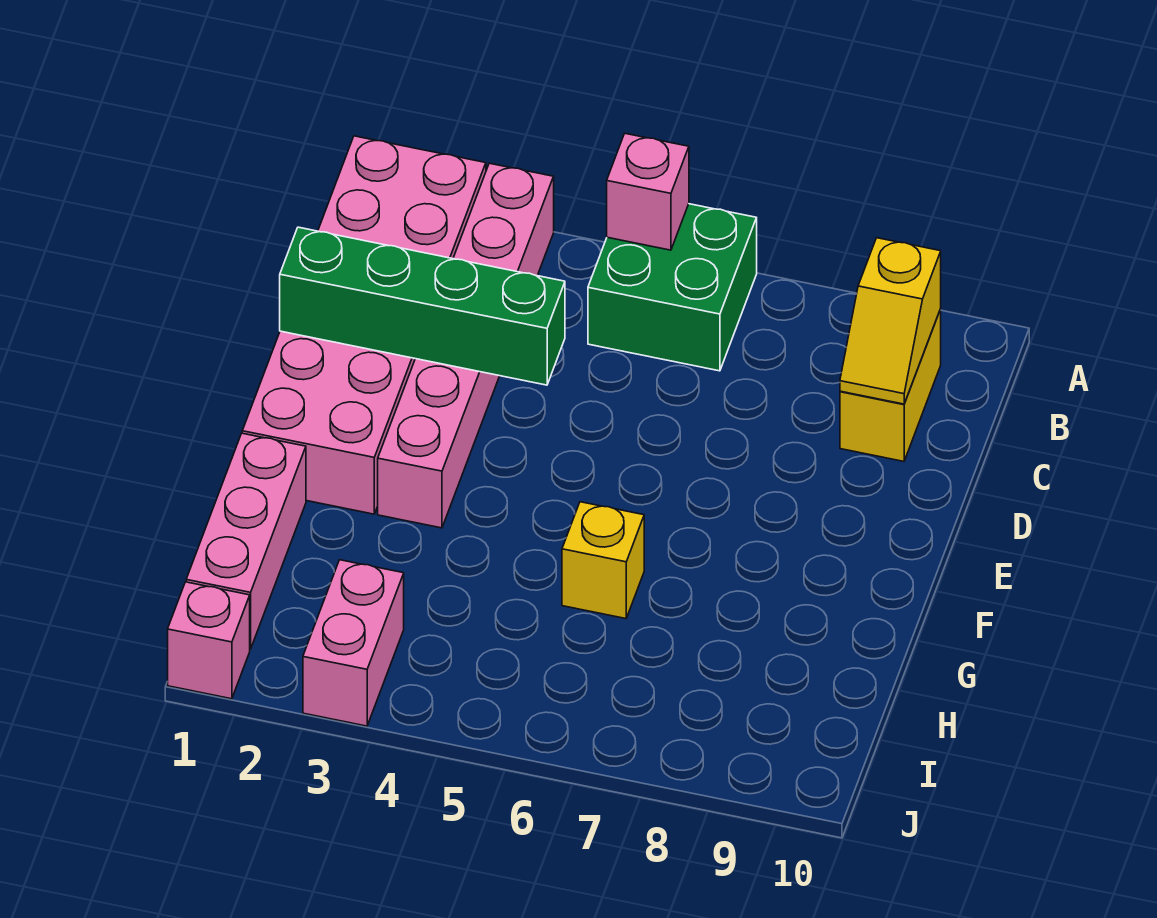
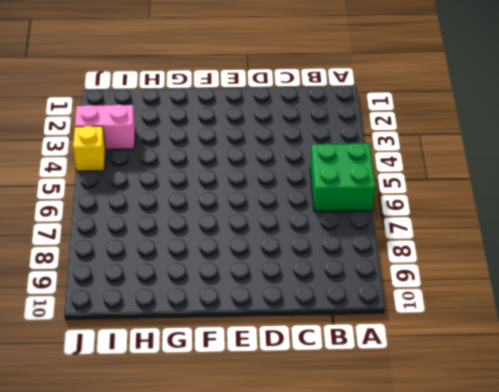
yellow 1x1 brick [73,126,105,171] -> yellow 1x1 brick moved to [562,502,644,619]
none -> pink 2x6 brick [242,136,486,514]
none -> pink 1x6 brick [378,163,554,528]

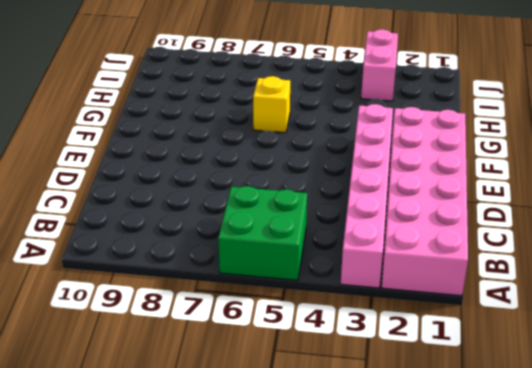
none -> yellow 1x2 brick [840,309,941,461]
none -> pink 1x3 brick [186,433,306,649]

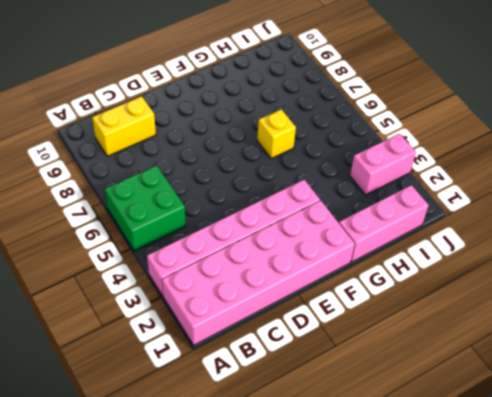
none -> pink 1x1 brick [168,582,250,699]
none -> pink 1x1 brick [607,134,689,250]

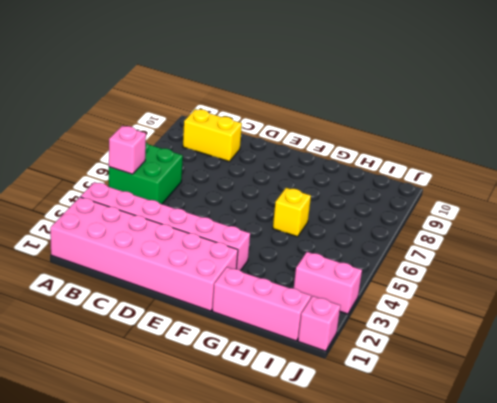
none -> yellow 1x2 slope [840,238,941,404]
none -> green 1x4 brick [280,227,565,385]

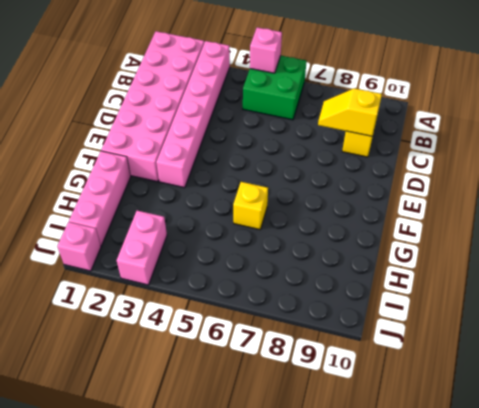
yellow 1x2 slope [318,88,382,136] -> yellow 1x2 slope turned to [840,238,941,404]
none -> green 1x4 brick [280,227,565,385]

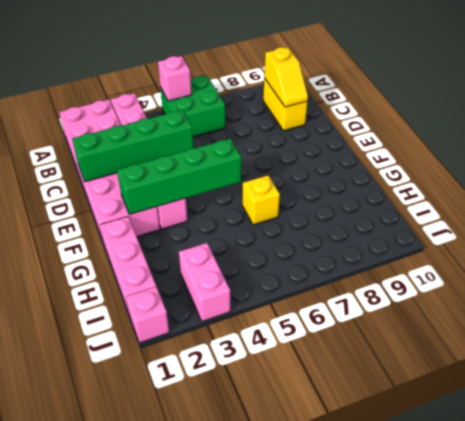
green 1x4 brick [117,139,241,215] -> none

